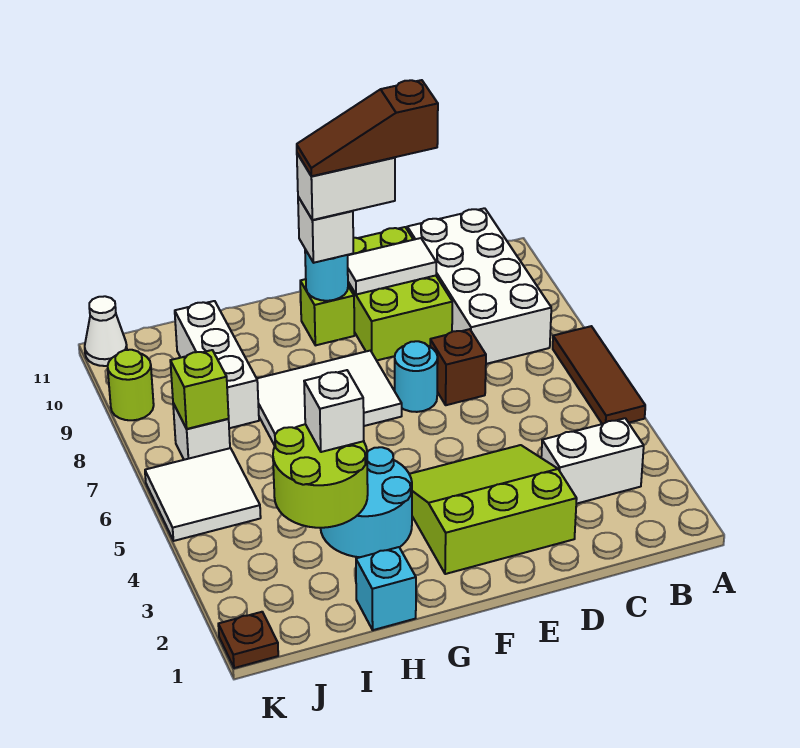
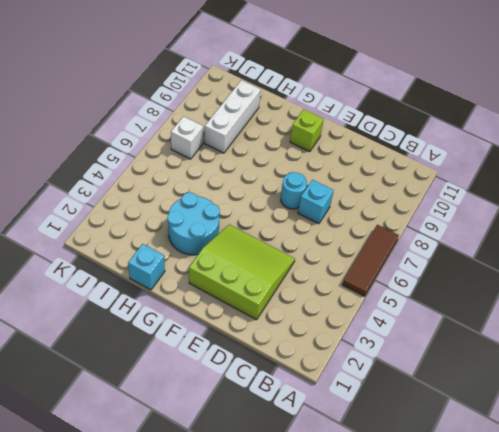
cyan 1x1 brick [298,180,334,224] -> brown 1x1 brick [430,329,486,405]
none -> white 1x2 brick [541,418,644,504]
none -> white 2x4 brick [407,208,551,364]
none -> lime 2x3 brick [348,227,452,361]

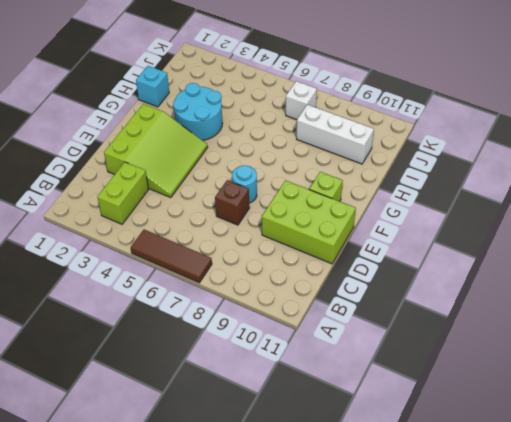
lime 1x2 brick [98,162,149,224] -> white 1x2 brick [541,418,644,504]
none -> white 2x4 brick [407,208,551,364]
none -> white 2x3 tile [257,351,402,446]
none -> white 2x2 tile [145,448,261,541]

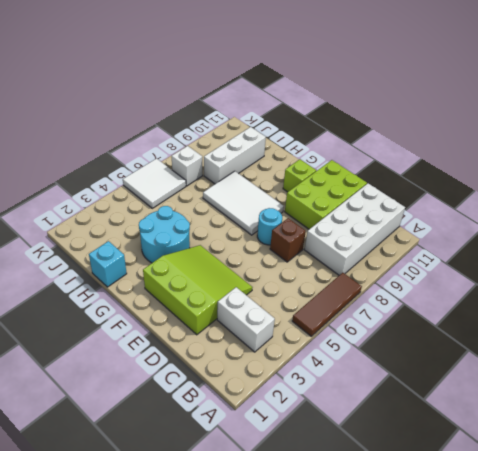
none -> brown 1x1 plate [218,612,278,668]
none -> lime 1x1 round brick [108,350,154,420]
none -> white 1x1 cone [85,296,127,366]

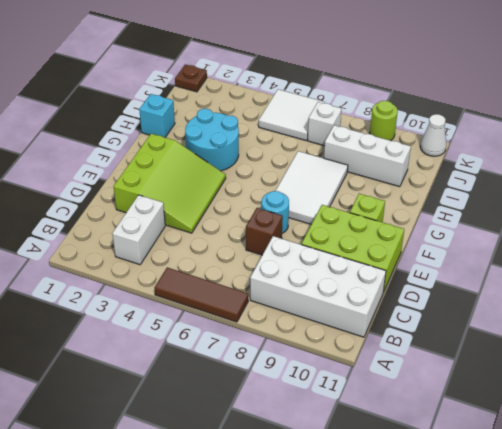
none -> white 1x2 tile [348,238,436,295]
none -> cyan 1x1 round brick [305,249,348,301]
none -> lime 2x2 round brick [273,424,368,528]

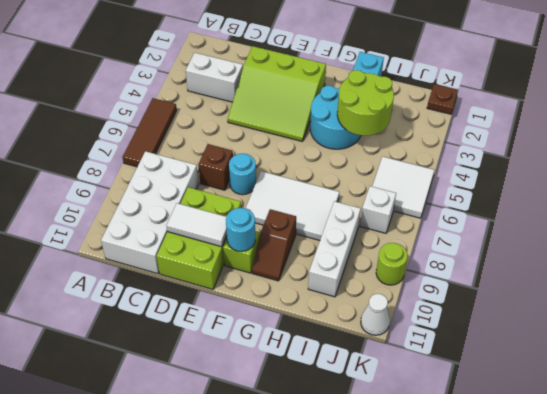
brown 1x2 slope [252,209,296,281] -> none
none -> lime 1x1 brick [170,350,229,429]
none -> white 1x1 brick [298,197,353,263]
none -> white 1x1 brick [304,370,364,452]

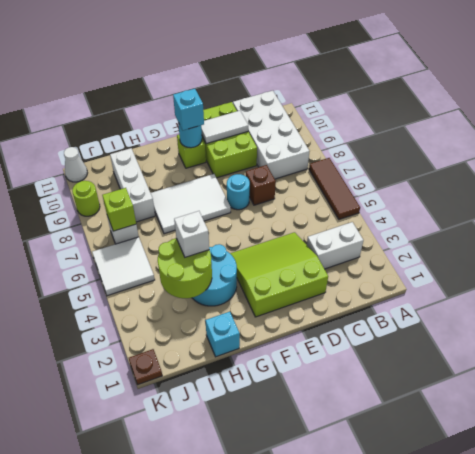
cyan 1x1 brick [173,89,204,130] -> white 1x1 brick [298,197,353,263]
none -> white 1x2 brick [297,154,395,220]
none -> brown 1x3 slope [297,80,438,176]

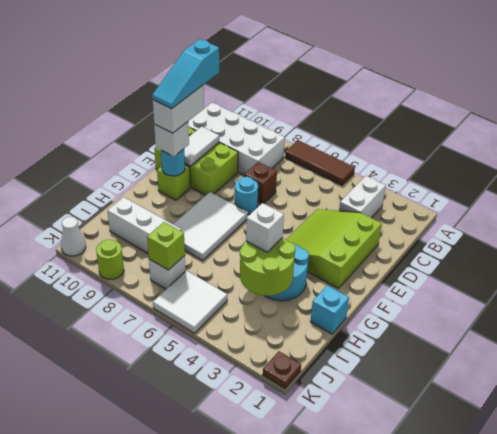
cyan 1x3 slope [152,39,219,109] -> brown 1x3 slope [297,80,438,176]

